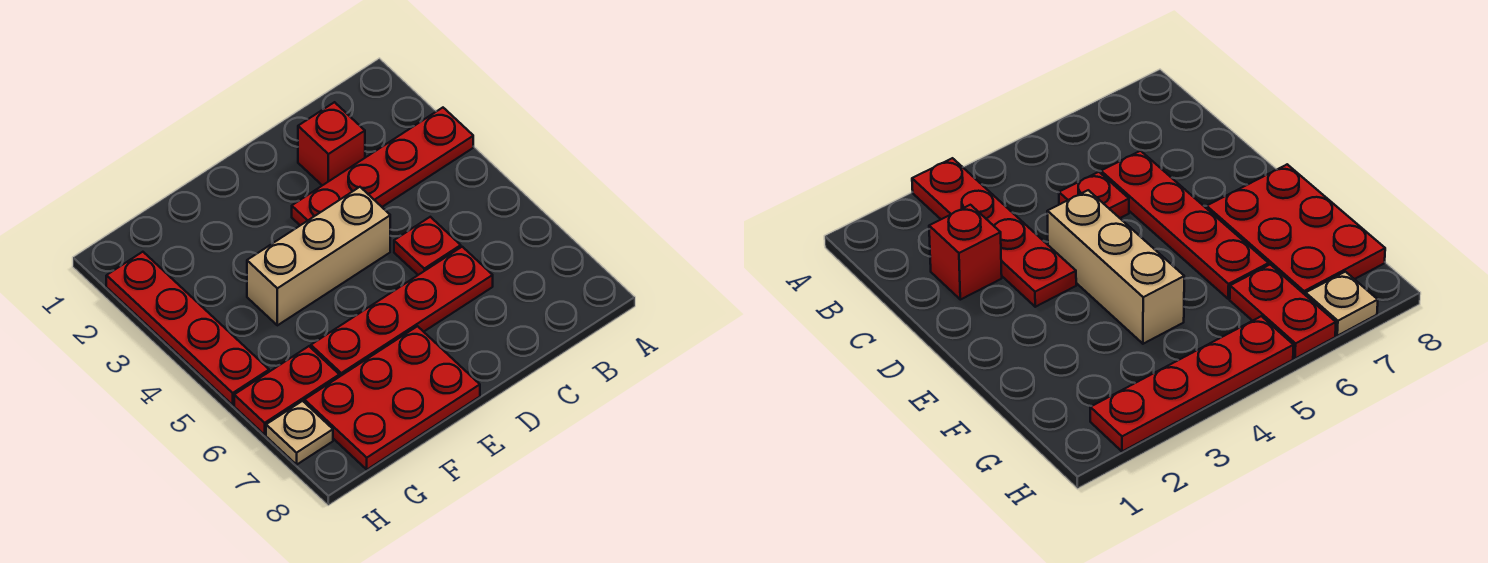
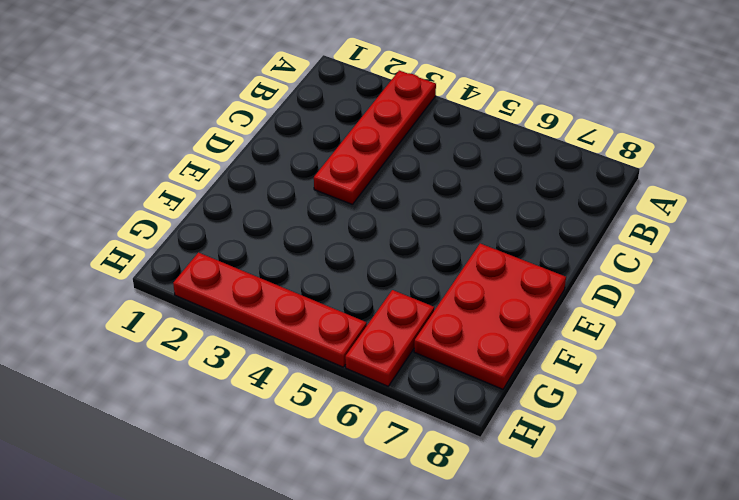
none -> red 1x1 brick [298,102,365,185]
none -> red 1x1 plate [394,217,461,275]

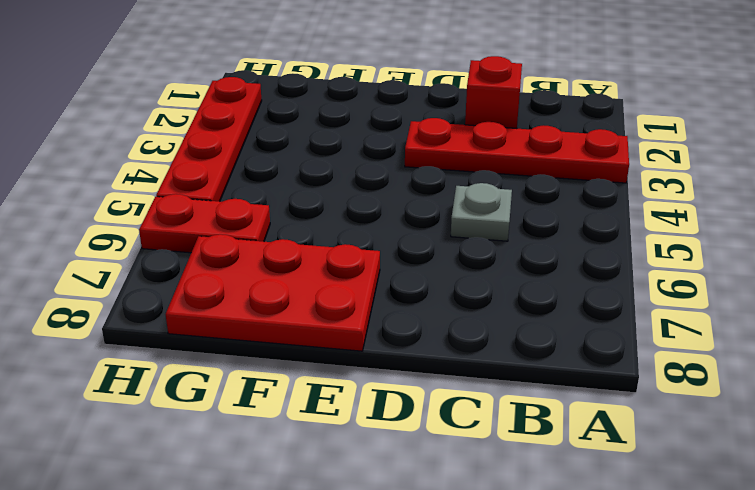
grey 1x1 plate [451,183,512,241] -> red 1x1 plate [394,217,461,275]
none -> red 1x4 plate [311,247,493,377]
none -> tan 1x3 brick [247,187,390,325]

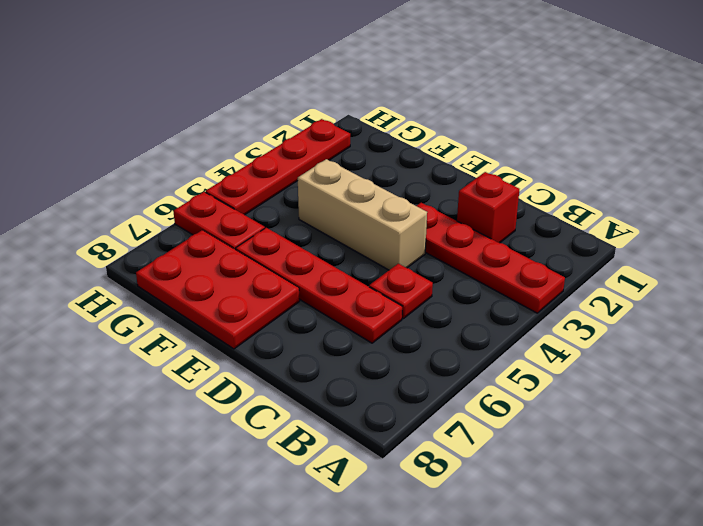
none -> tan 1x1 plate [266,401,333,465]

